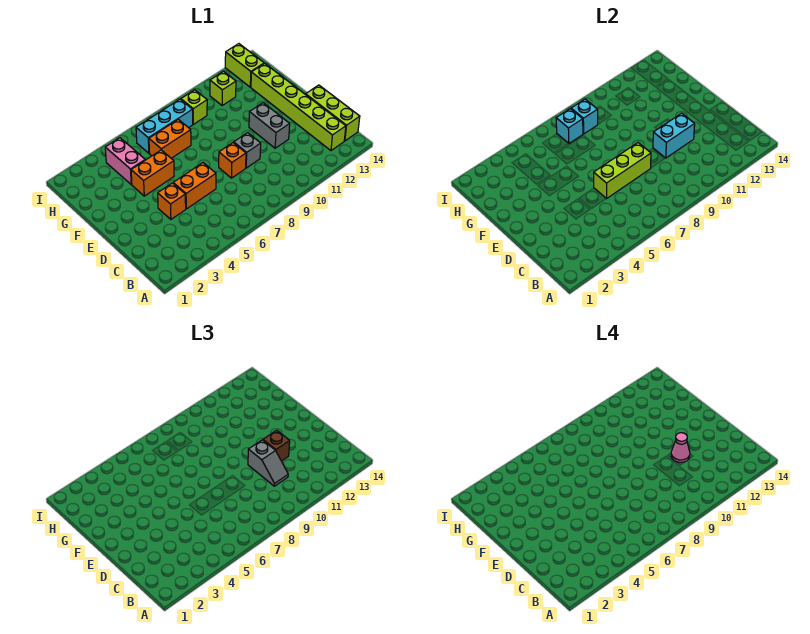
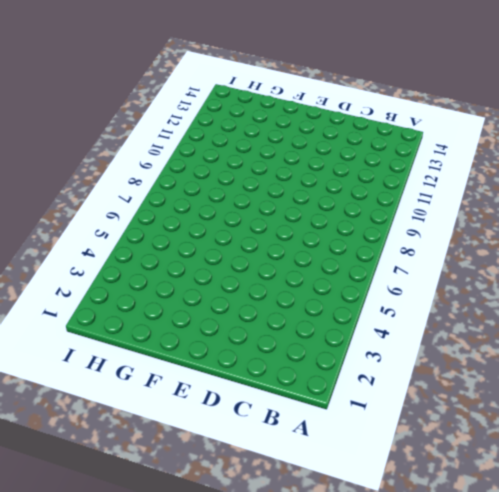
none -> lime 1x6 brick [251,64,346,151]
none -> lime 1x3 brick [306,85,360,141]
none -> orange 1x1 brick [158,183,186,219]

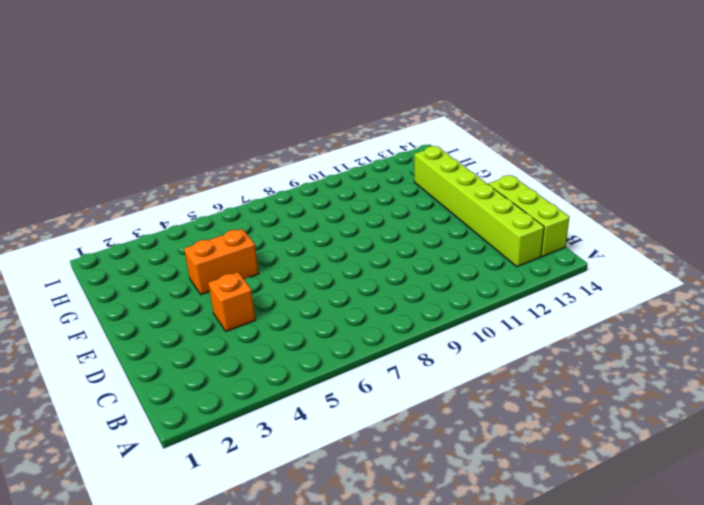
none -> orange 1x2 brick [173,163,216,209]
none -> orange 1x1 brick [219,143,246,178]
none -> grey 1x1 brick [234,133,261,168]

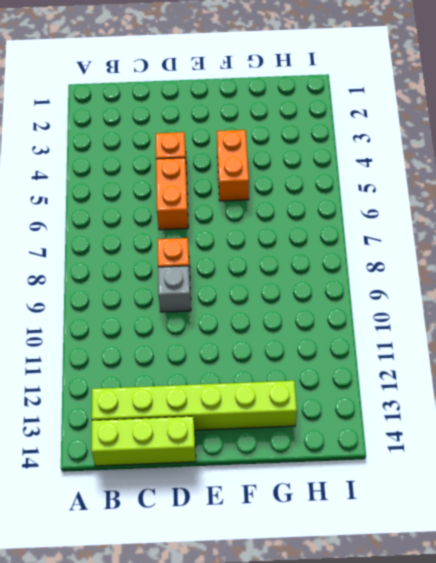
none -> grey 1x2 brick [249,103,290,148]
none -> pink 1x2 brick [105,138,145,184]
none -> orange 1x2 brick [149,119,191,158]

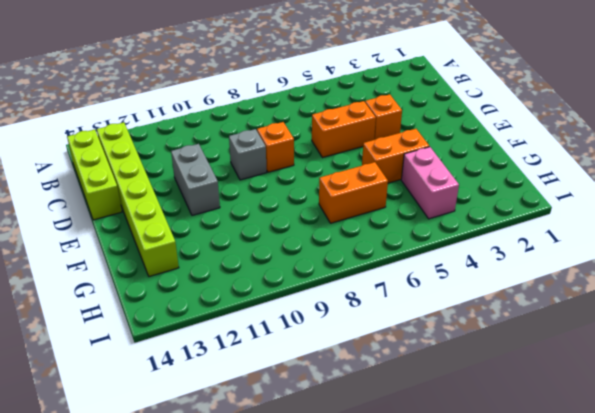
none -> cyan 1x3 brick [136,99,193,153]
none -> lime 1x1 brick [181,90,207,124]
none -> lime 1x1 brick [210,71,236,106]

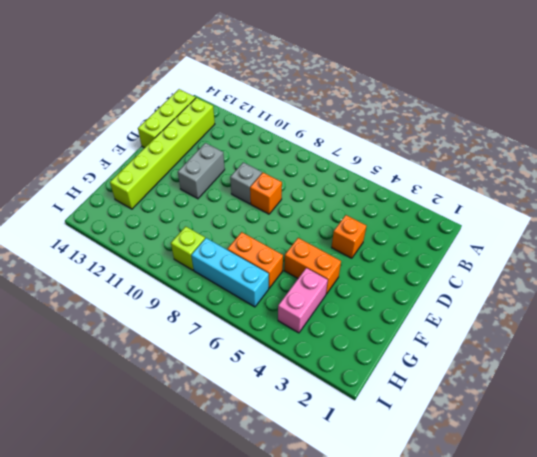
none -> orange 1x2 brick [173,163,216,209]
none -> lime 1x1 brick [210,71,236,106]
none -> lime 1x2 brick [225,44,264,87]

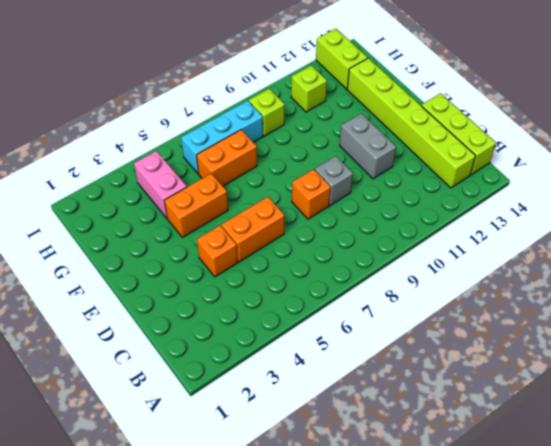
none -> lime 1x3 brick [594,143,651,199]
none -> cyan 1x2 brick [653,113,695,158]
none -> cyan 1x1 brick [556,109,583,143]

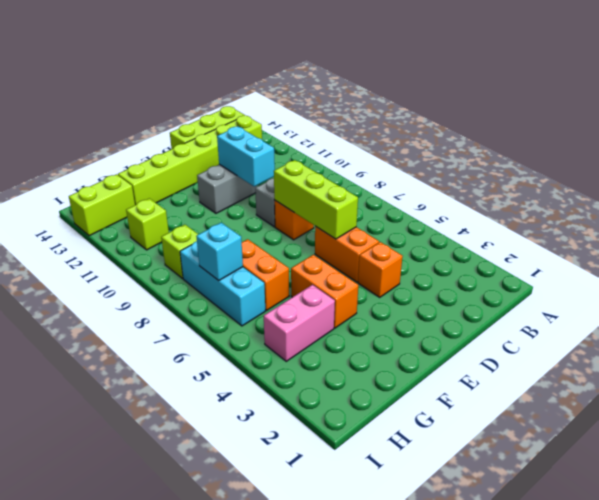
none -> cyan 1x1 brick [571,99,598,134]
none -> grey 1x2 slope [248,440,288,486]
none -> brown 1x1 brick [263,430,290,461]

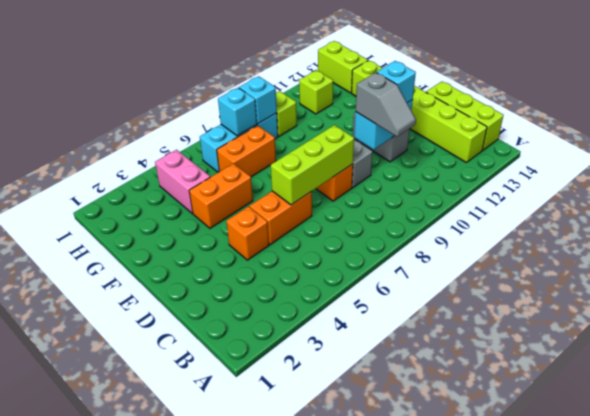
cyan 1x1 brick [377,61,416,103] -> brown 1x1 brick [263,430,290,461]
none -> pink 1x1 cone [671,433,690,462]

